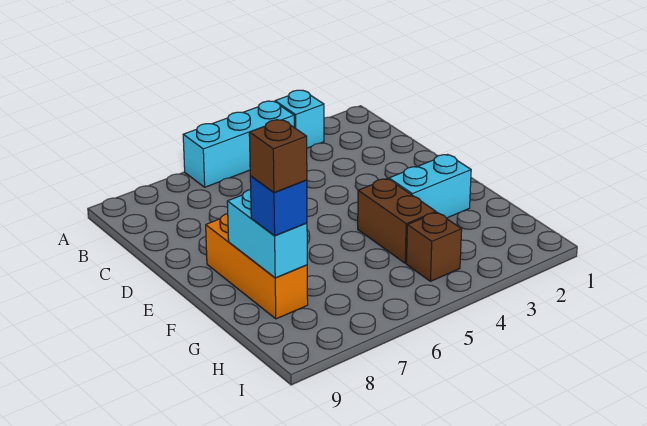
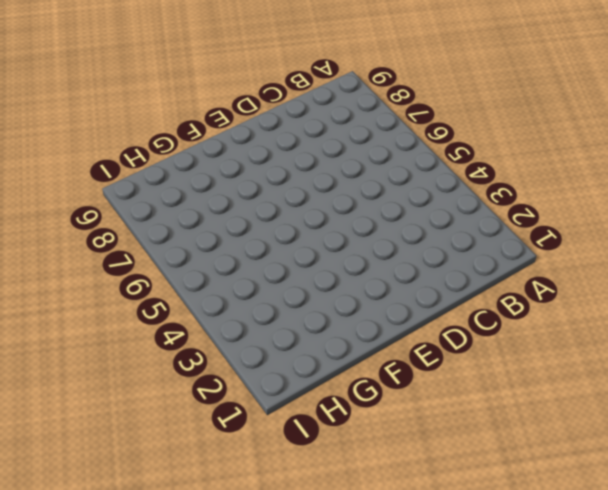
none -> cyan 1x1 brick [275,90,324,148]
none -> cyan 1x3 brick [183,101,294,187]

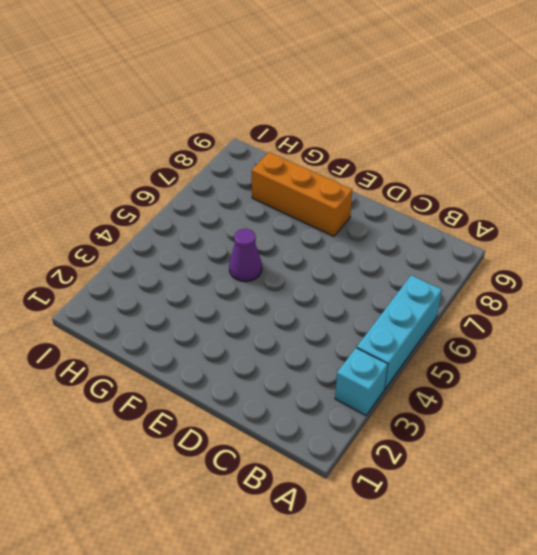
purple 1x1 cone [229,229,262,282] -> none
none -> cyan 1x2 brick [389,154,471,218]
none -> brown 1x2 brick [358,179,436,263]

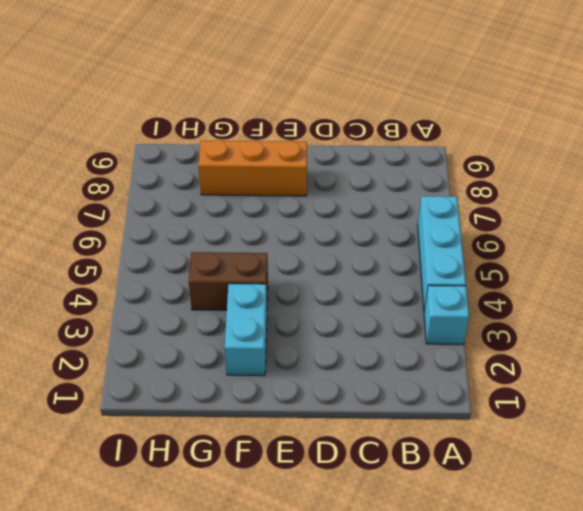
none -> brown 1x1 brick [406,212,462,281]
none -> cyan 1x2 brick [227,190,307,278]

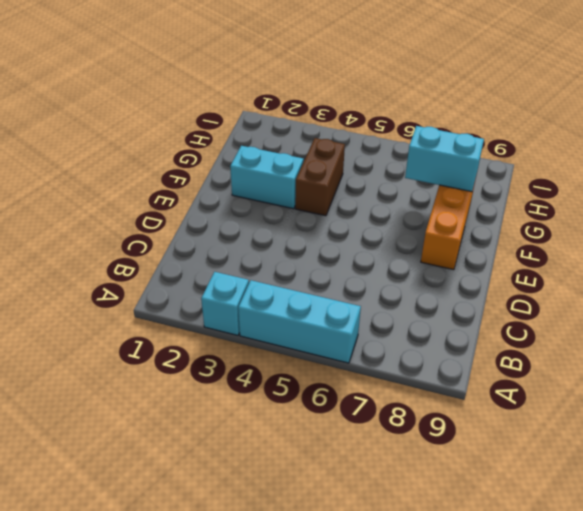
cyan 1x2 brick [405,126,484,192] -> cyan 1x2 brick turned to [227,190,307,278]
none -> brown 1x1 brick [406,212,462,281]
none -> blue 1x1 brick [250,176,307,236]

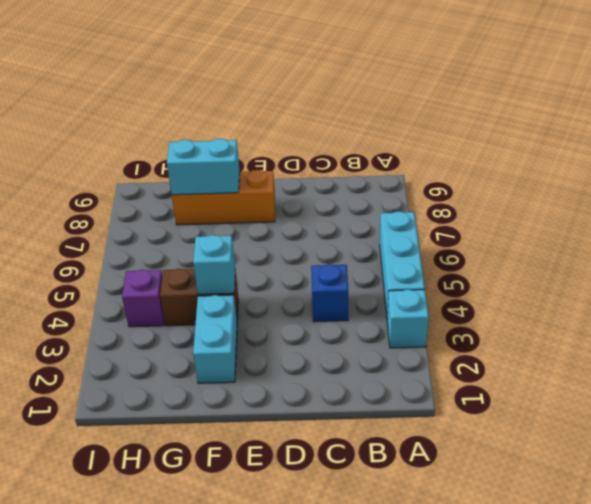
blue 1x1 brick [311,264,348,322] -> blue 1x1 brick moved to [250,176,307,236]
cyan 1x1 brick [193,235,235,294] -> none
purple 1x1 brick [122,270,164,327] -> brown 1x1 brick [406,212,462,281]
none -> brown 1x1 brick [249,120,307,193]

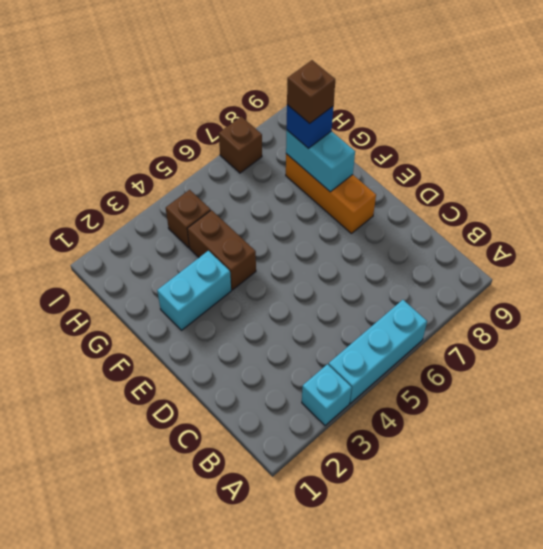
brown 1x1 brick [219,116,262,173] -> none

